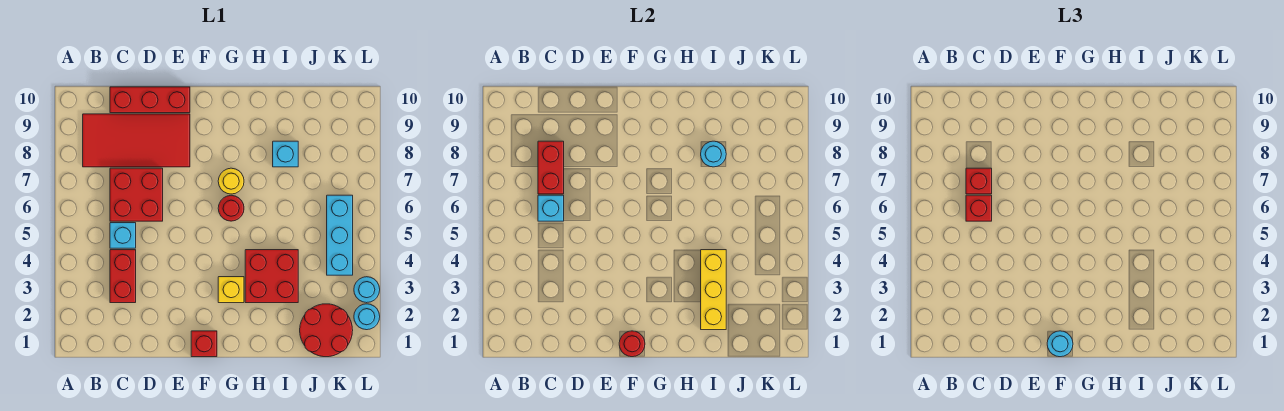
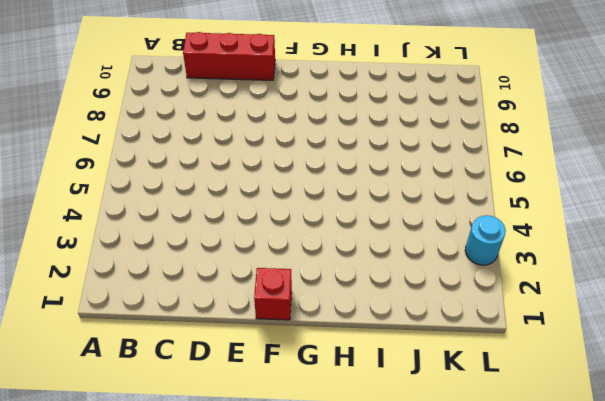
none -> red 2x4 tile [83,114,190,167]
none -> red 1x2 brick [110,250,136,303]
none -> cyan 1x1 brick [110,223,136,248]

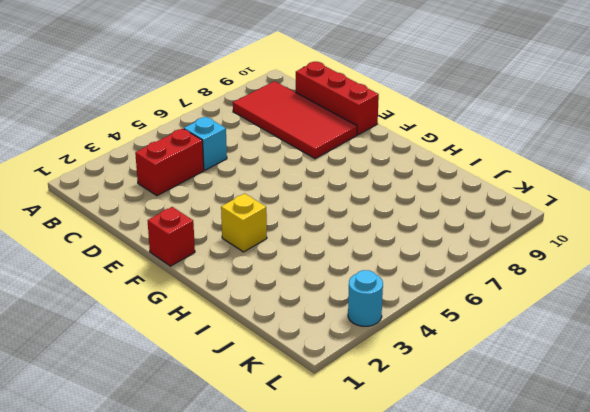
none -> red 2x2 brick [110,168,163,221]
none -> red 1x1 round brick [218,195,244,221]
none -> yellow 1x1 round brick [218,168,244,194]

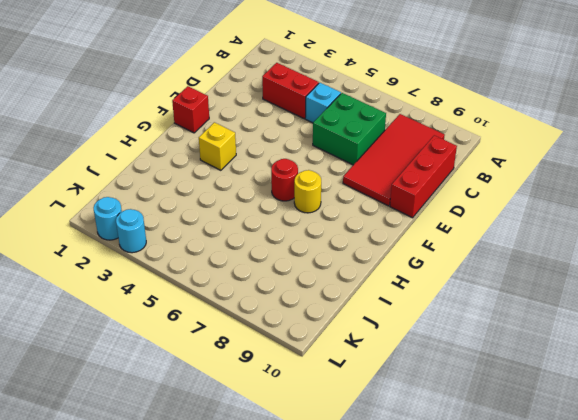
green 2x2 brick [313,93,386,165] -> red 2x2 brick [110,168,163,221]
none -> red 2x2 brick [245,250,298,303]
none -> cyan 1x1 brick [273,141,298,167]
none -> red 2x2 round brick [300,304,353,357]

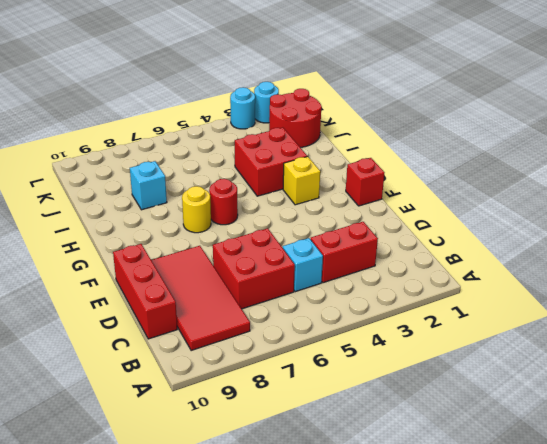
none -> cyan 1x3 brick [327,195,353,275]
none -> cyan 1x1 brick [538,195,564,221]
none -> red 1x2 brick [538,141,564,194]

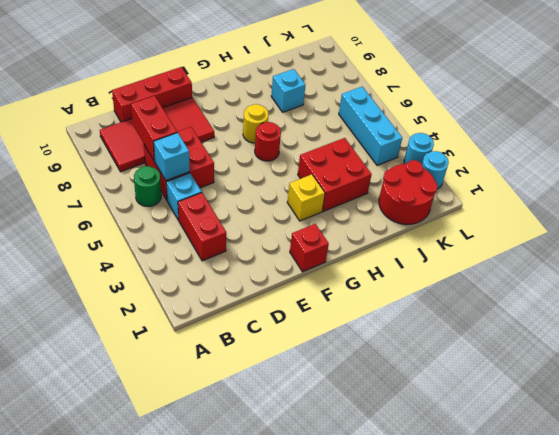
green 1x1 round brick [134,166,161,206] -> none
none -> red 1x1 round brick [619,331,645,357]
none -> yellow 1x3 brick [701,250,726,330]
none -> cyan 1x1 round brick [701,141,726,167]

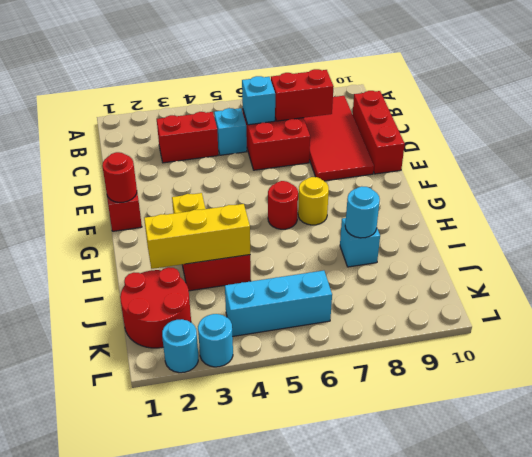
none -> red 1x1 brick [966,195,992,221]
none -> red 1x1 brick [966,168,992,194]
none -> cyan 1x1 round brick [1047,331,1073,357]

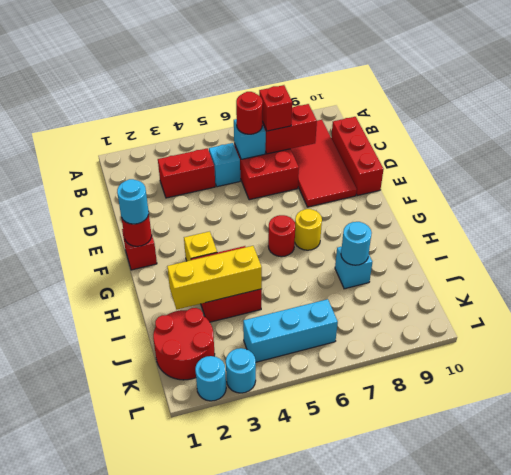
red 1x1 round brick [236,92,263,134] -> red 1x1 brick [966,195,992,221]

